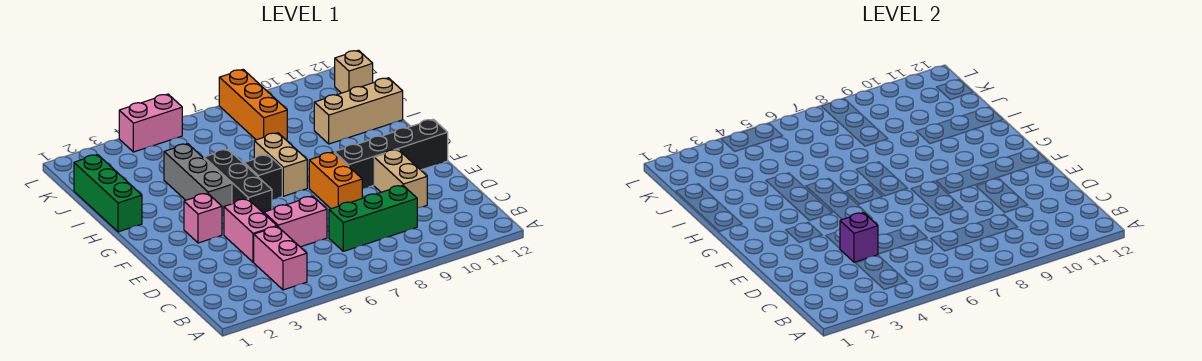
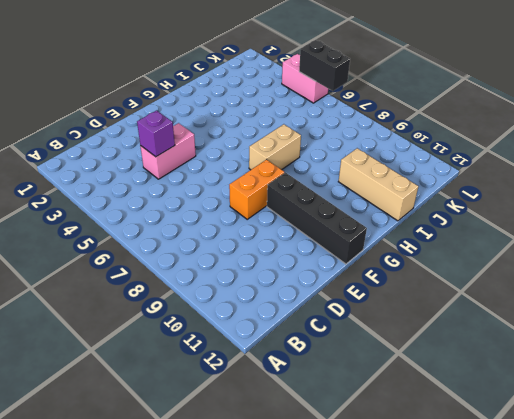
black 1x2 brick [299,40,350,91] -> none
none -> pink 1x2 brick [254,226,307,290]
none -> green 1x3 brick [329,185,417,251]
none -> pink 1x2 brick [264,196,327,247]

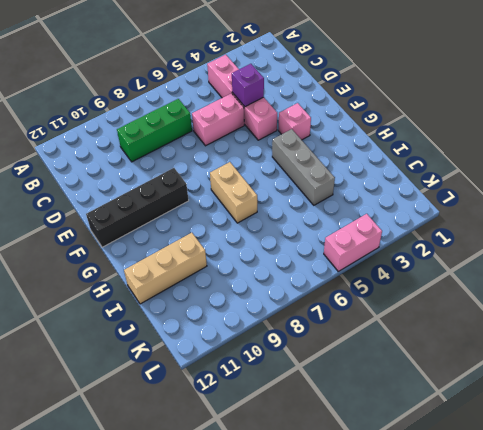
none -> tan 1x2 brick [374,150,427,208]
none -> orange 1x2 brick [309,152,362,209]
none -> black 1x3 brick [204,149,272,213]

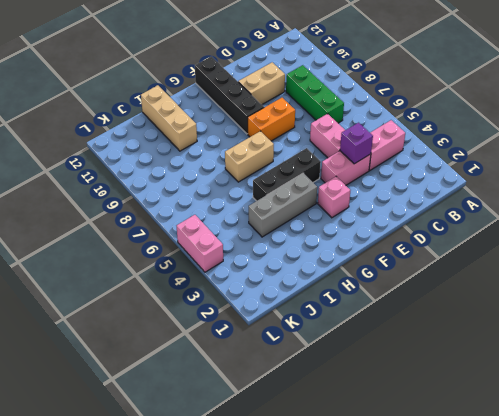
none -> black 1x1 brick [244,155,282,200]
none -> green 1x3 brick [74,155,142,232]
none -> orange 1x3 brick [219,69,287,140]

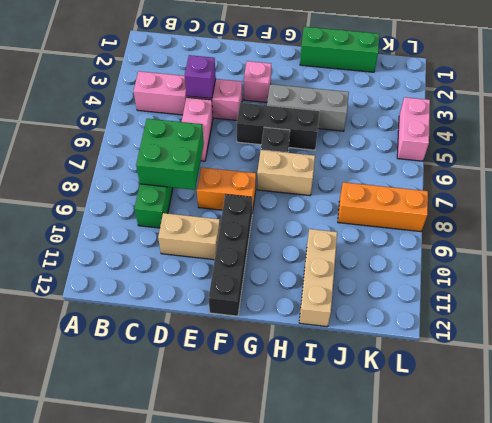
green 2x2 brick [136,119,204,190] -> none
none -> tan 1x1 brick [335,50,373,93]

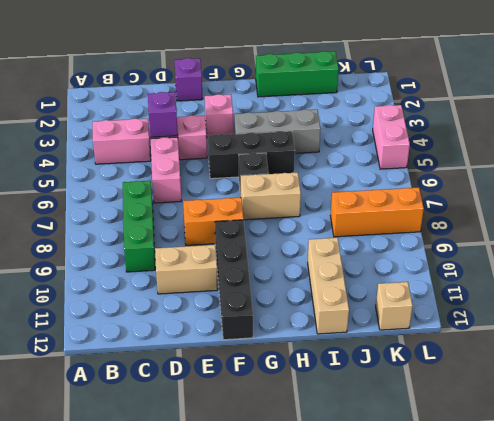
purple 1x1 brick [174,58,202,101] -> none

